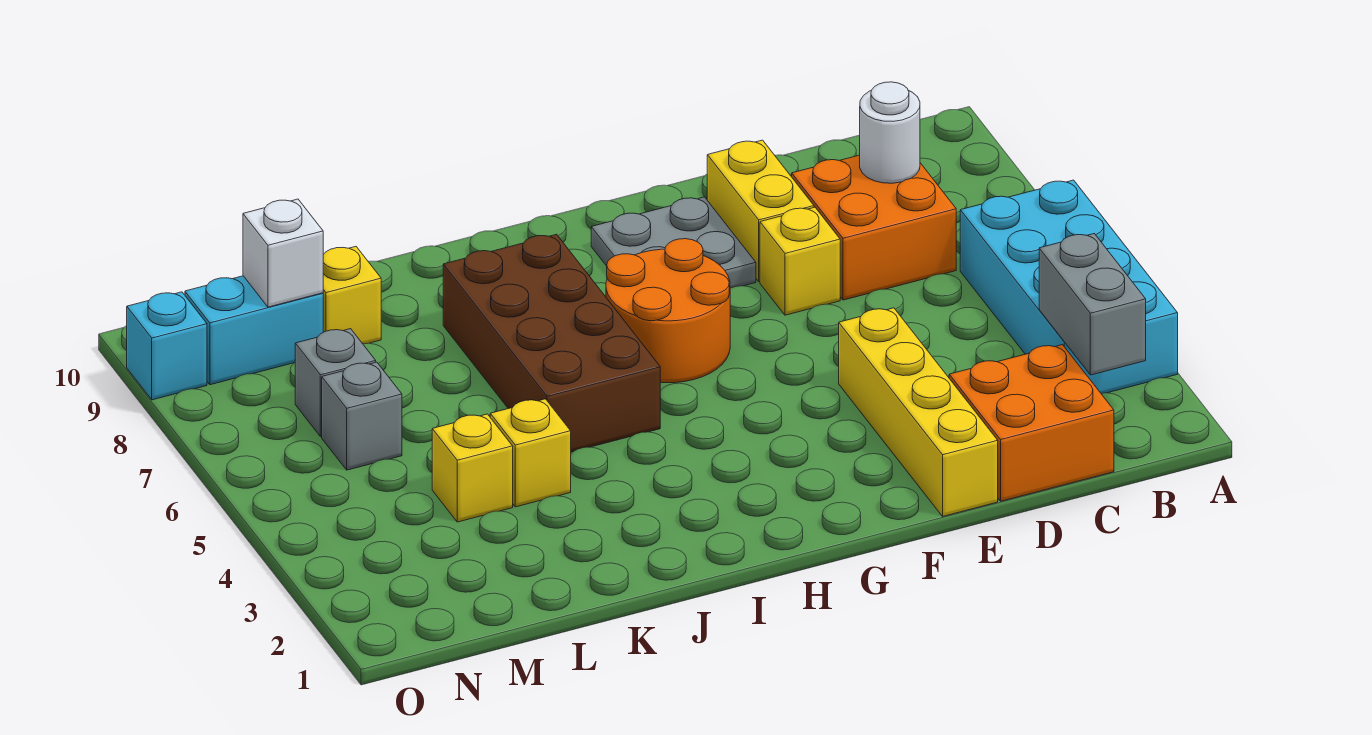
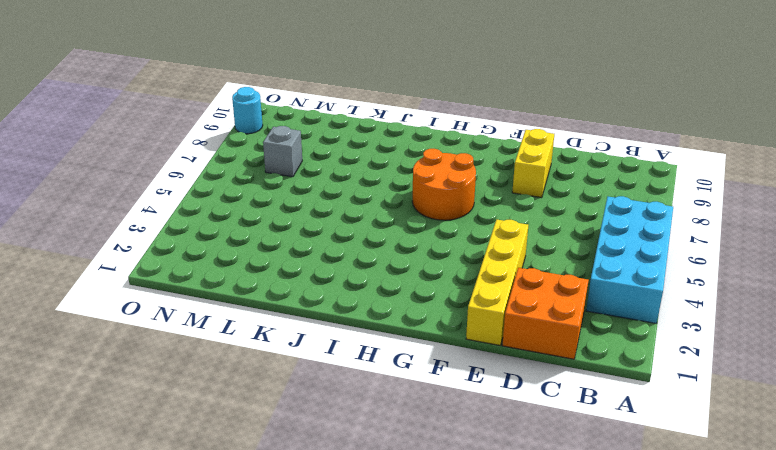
cyan 1x1 round brick [232,87,263,134] -> cyan 1x1 brick [127,292,207,400]
none -> orange 2x2 brick [792,155,956,300]
none -> yellow 1x1 brick [760,207,840,315]
none -> grey 2x2 plate [591,197,756,288]

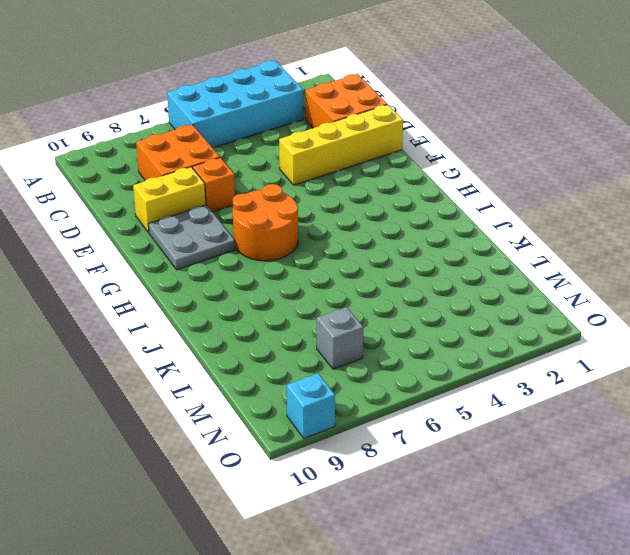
orange 1x1 brick [193,158,235,212] -> yellow 1x1 brick [760,207,840,315]
none -> brown 2x4 brick [443,234,660,452]
none -> yellow 1x1 brick [490,399,571,507]
none -> yellow 1x1 brick [432,414,513,522]

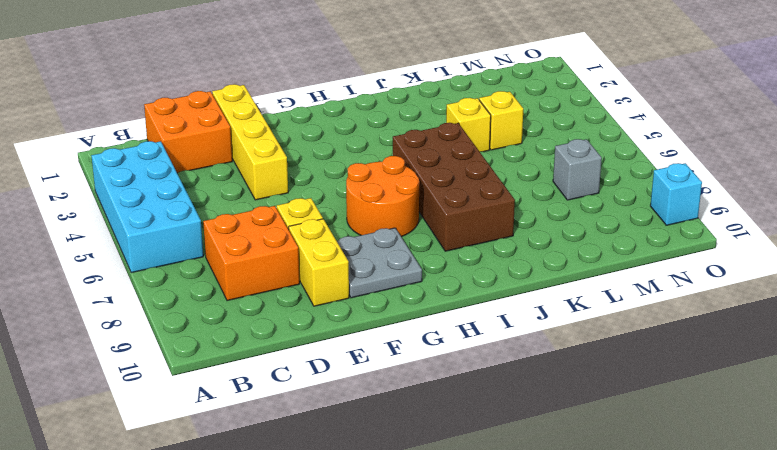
none -> yellow 1x1 brick [323,247,381,344]
none -> grey 1x1 brick [322,362,402,470]
none -> cyan 1x2 brick [185,276,323,385]

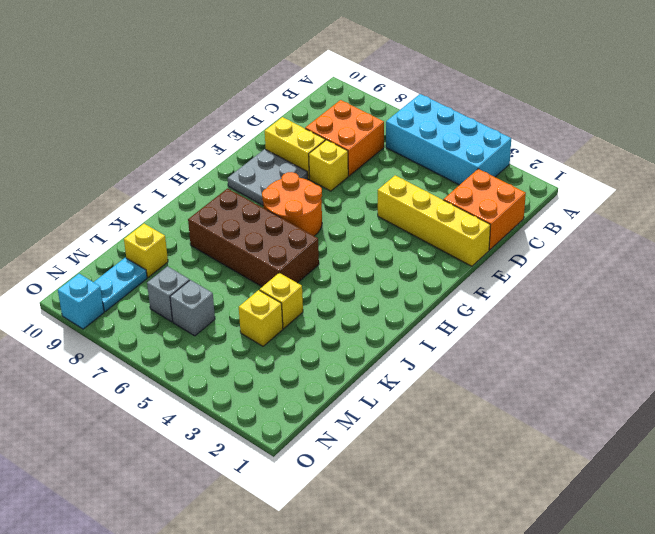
cyan 1x2 plate [94,258,147,311] -> cyan 1x2 brick [185,276,323,385]
none -> grey 1x2 brick [1039,234,1146,375]
none -> white 1x1 round brick [860,82,920,183]
none -> white 1x1 brick [243,199,323,307]

